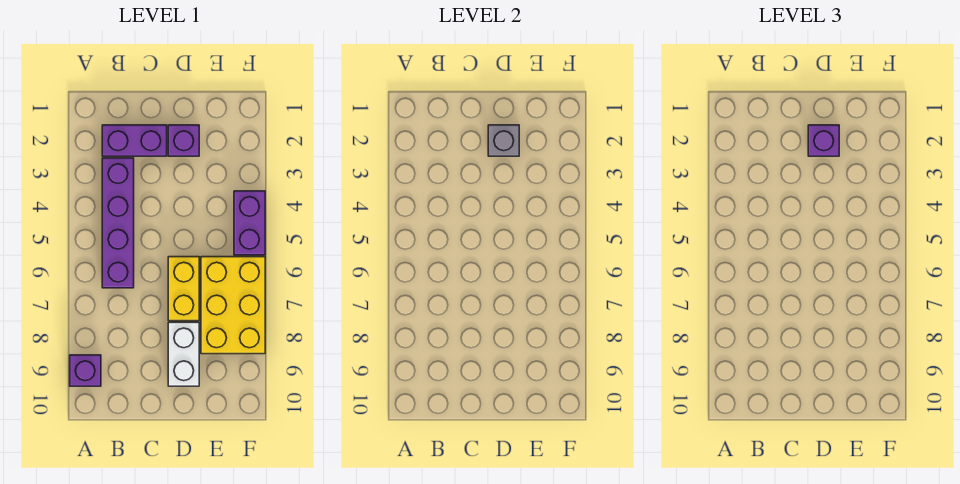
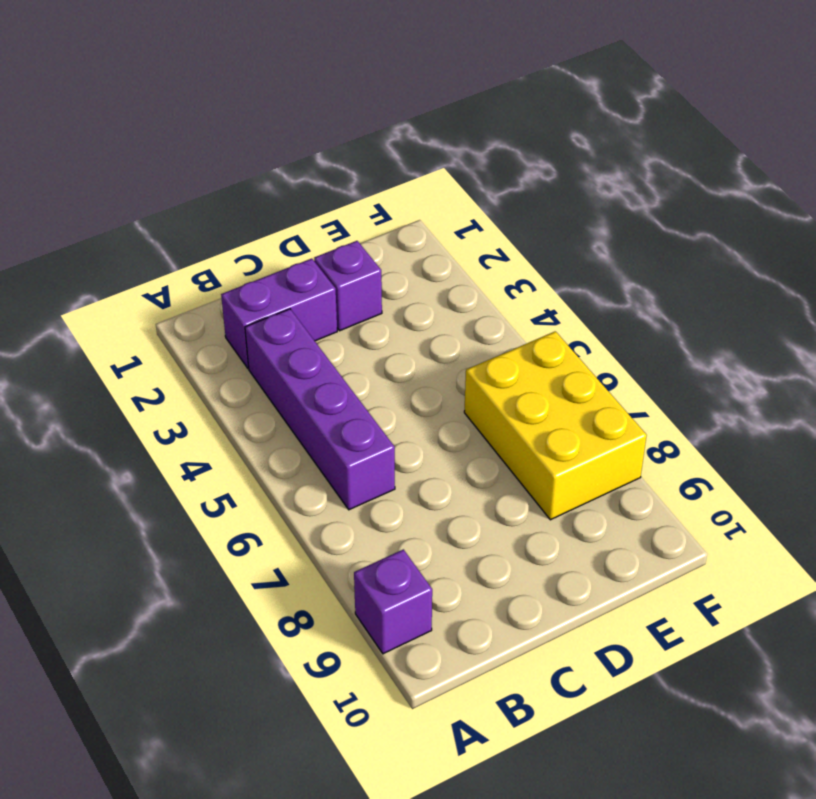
none -> yellow 1x2 brick [168,257,199,321]
none -> white 1x2 brick [168,322,199,386]

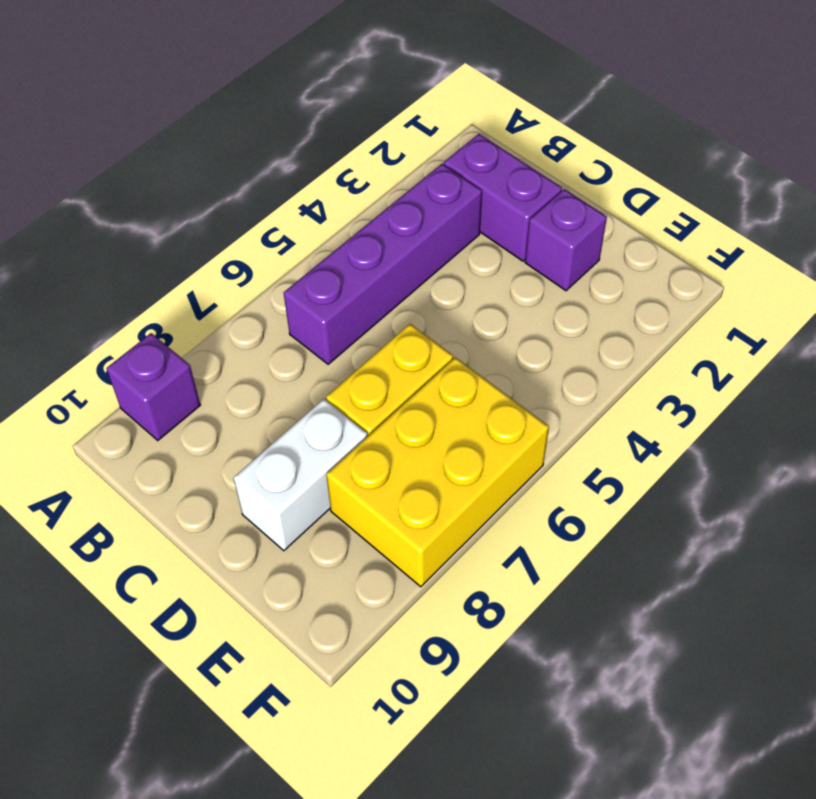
none -> purple 1x2 brick [234,191,265,255]
none -> grey 1x1 brick [488,125,519,156]

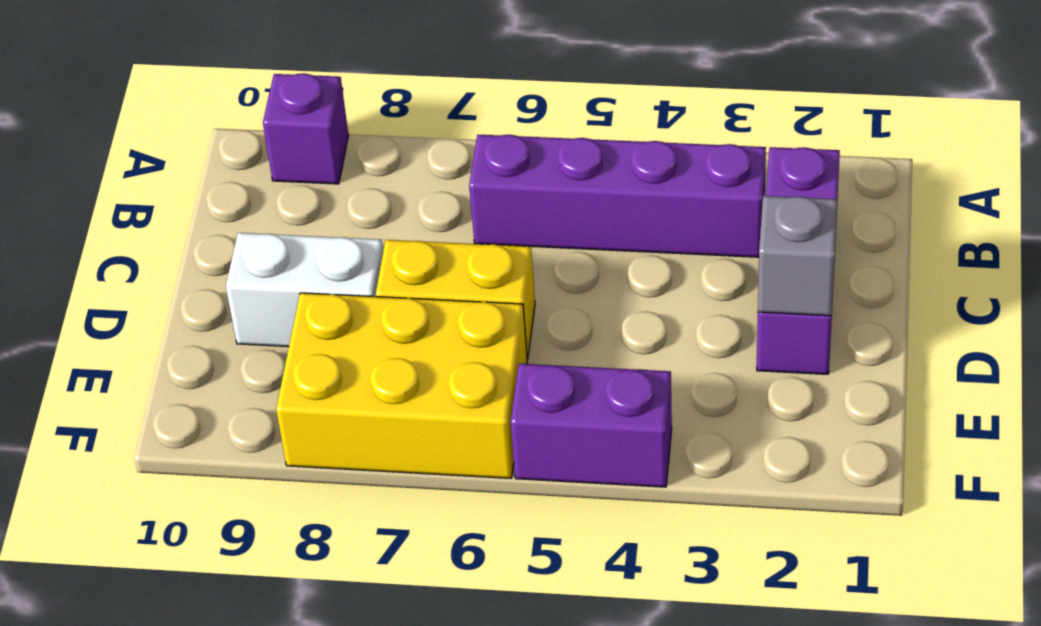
none -> purple 1x1 brick [808,125,839,156]

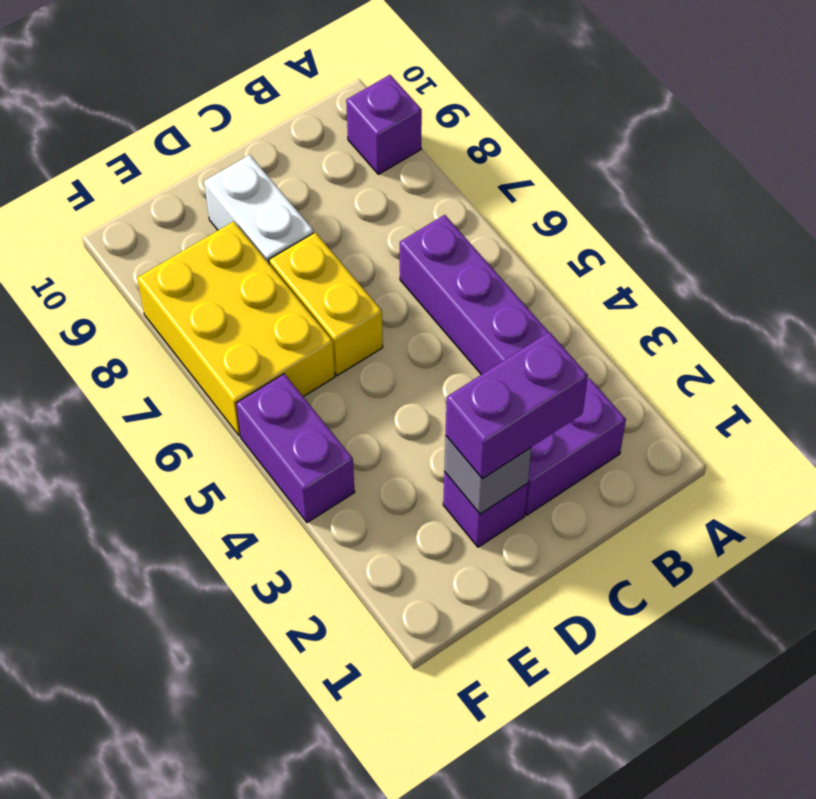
purple 1x2 brick [446,332,588,479] -> purple 1x1 brick [808,125,839,156]

